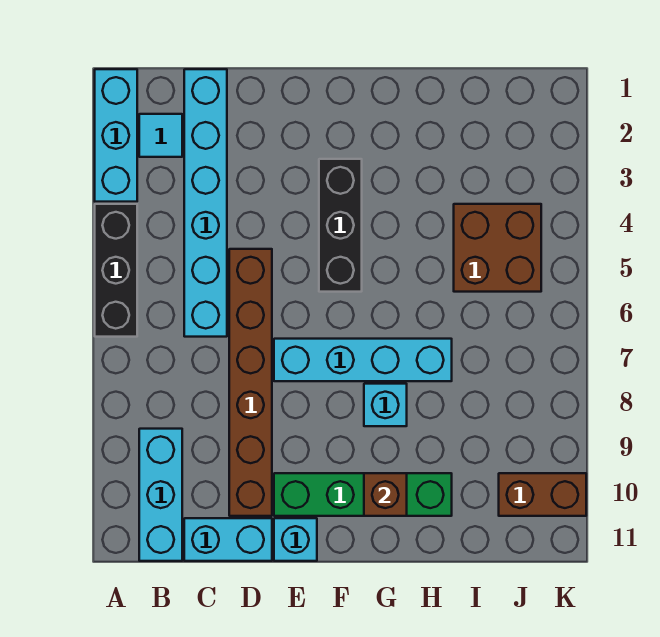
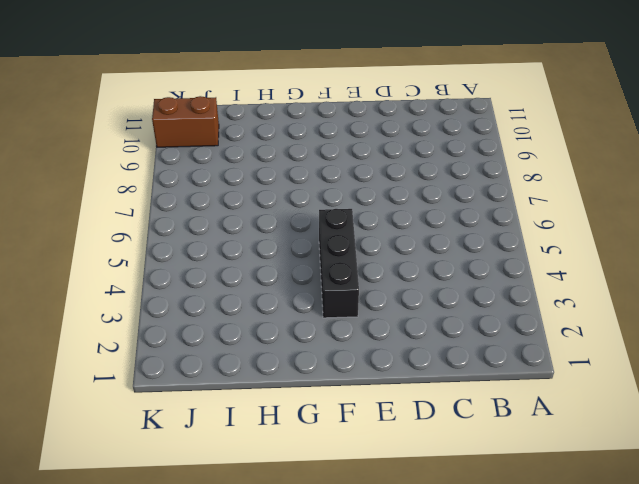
none -> cyan 1x3 brick [95,69,137,202]
none -> black 1x3 brick [95,204,137,337]
none -> cyan 1x1 tile [139,114,182,157]

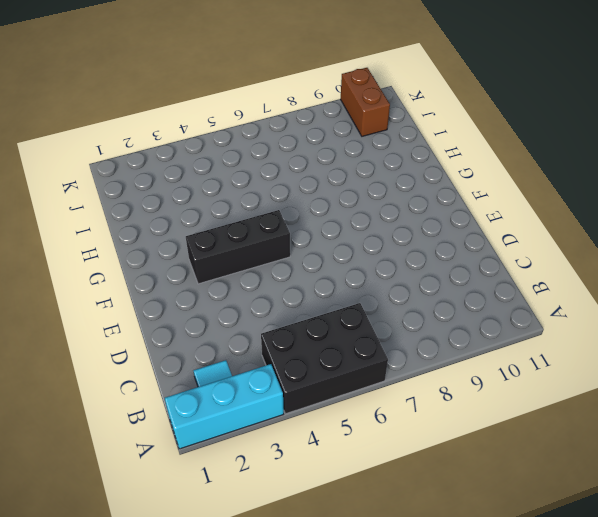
black 2x3 brick [261,303,388,414] -> black 1x3 brick [95,204,137,337]
none -> cyan 1x3 brick [139,429,182,561]
none -> cyan 1x6 brick [184,69,227,337]
none -> cyan 1x2 brick [184,518,272,561]

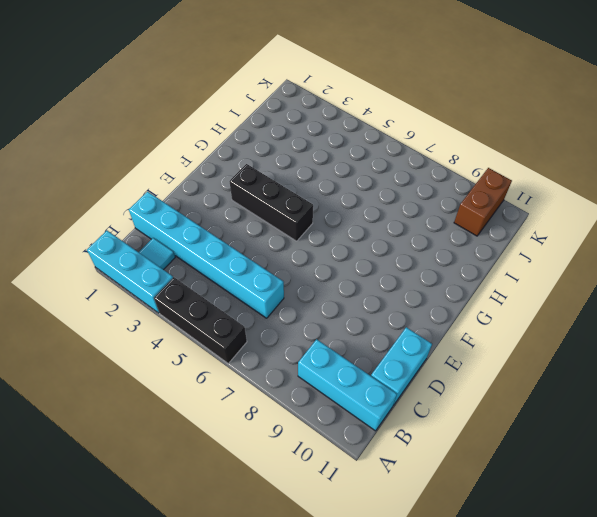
none -> brown 1x6 brick [229,249,272,516]
none -> cyan 1x4 brick [274,339,452,381]
none -> green 1x4 brick [274,473,452,516]

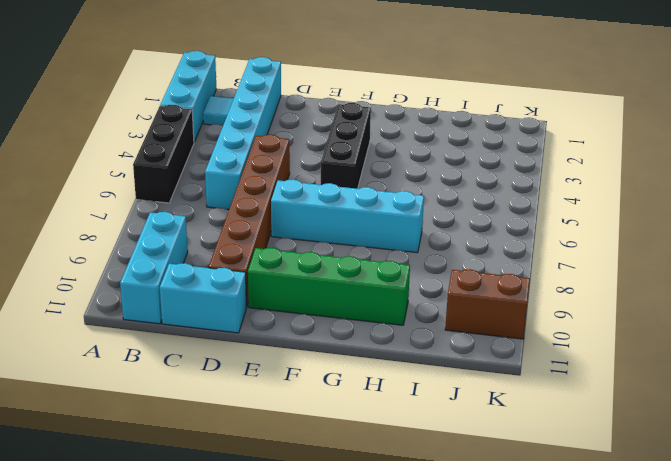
none -> cyan 1x1 brick [274,518,317,561]
none -> cyan 1x1 brick [364,384,407,426]
none -> brown 2x2 brick [454,204,541,292]

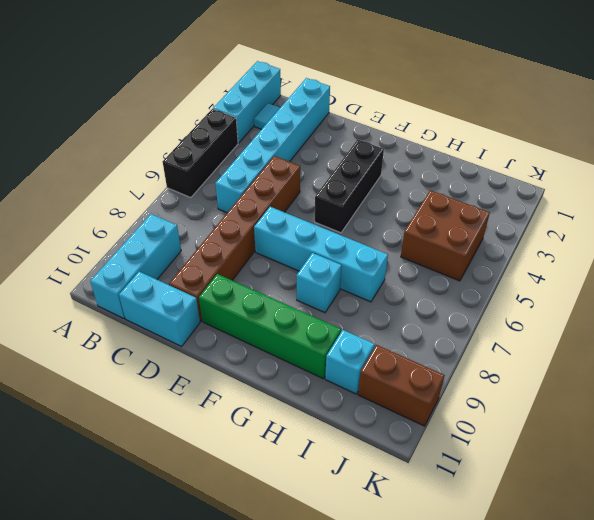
cyan 1x1 brick [325,330,375,394] -> cyan 1x1 brick moved to [274,518,317,561]
none -> brown 1x1 brick [364,473,407,516]

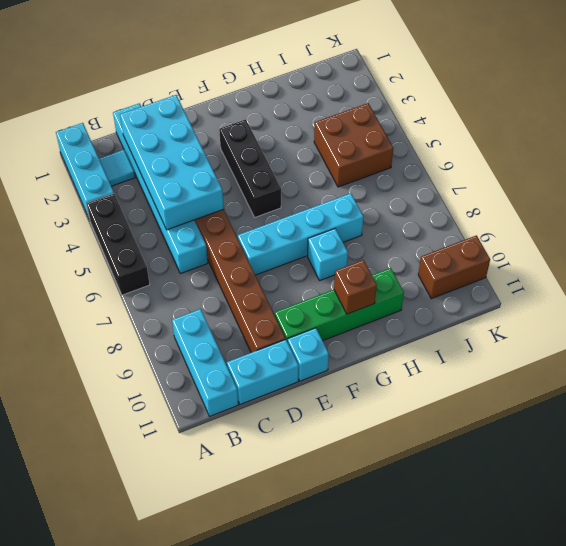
cyan 2x4 brick [120,95,224,230] -> none

